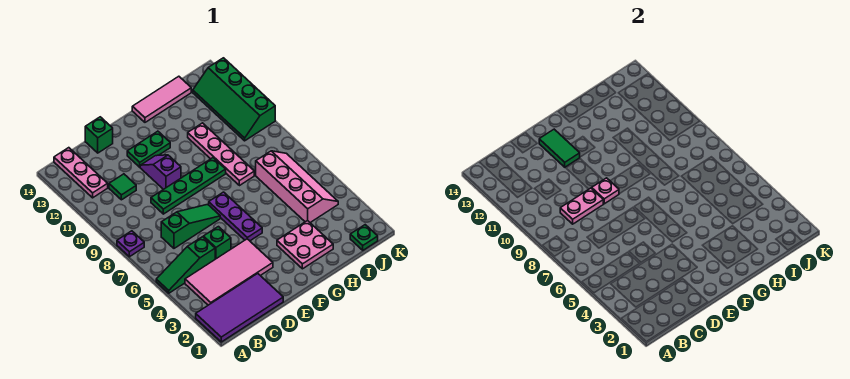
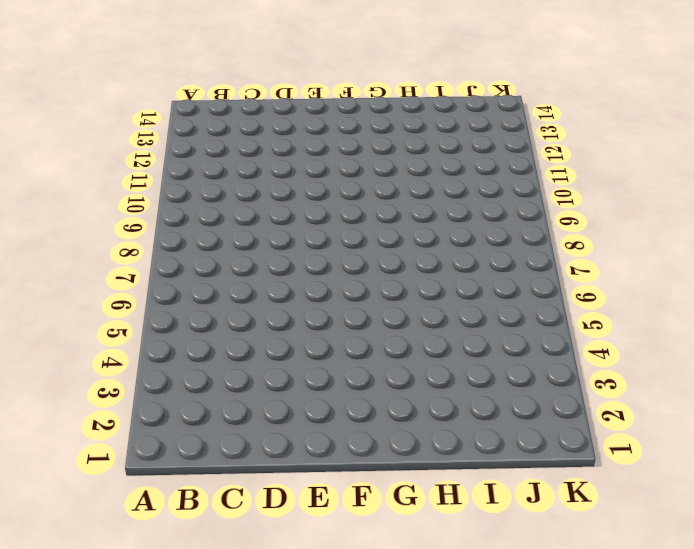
none -> purple 2x4 tile [196,273,283,342]
none -> green 1x3 slope [156,237,215,293]
none -> purple 1x1 plate [117,231,144,257]

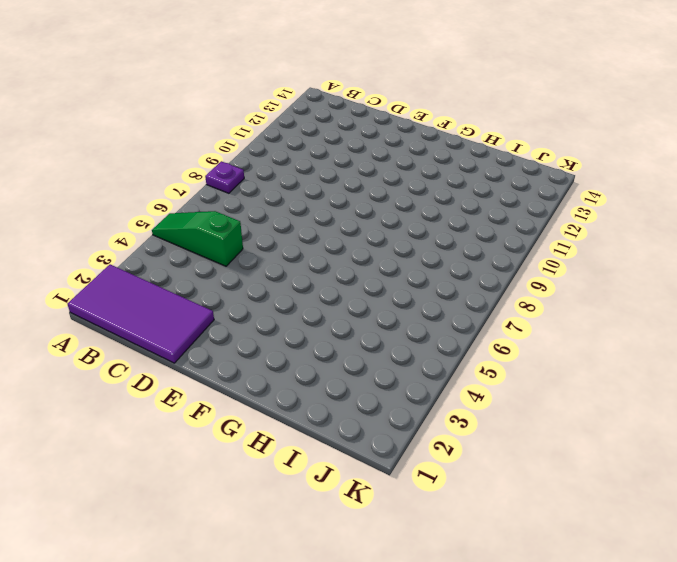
none -> pink 2x4 tile [185,239,273,305]
none -> pink 1x3 plate [54,148,108,198]
none -> green 1x3 slope [161,204,220,248]

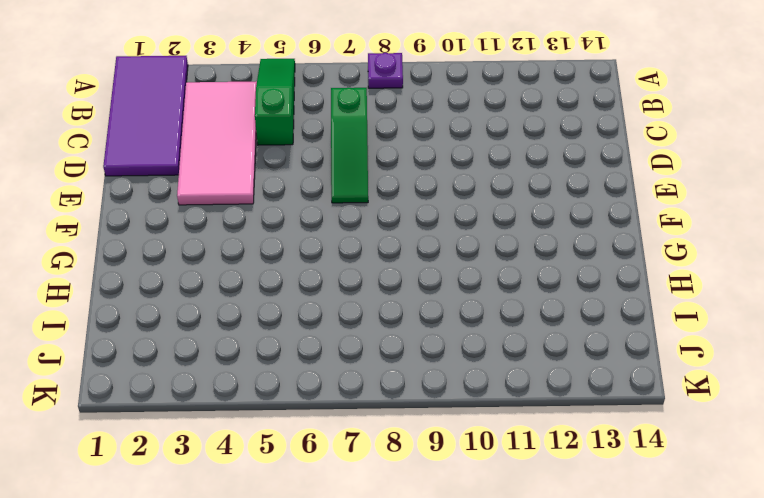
none -> pink 1x3 plate [54,148,108,198]
none -> green 1x1 tile [109,174,136,200]
none -> green 1x1 brick [203,227,231,259]

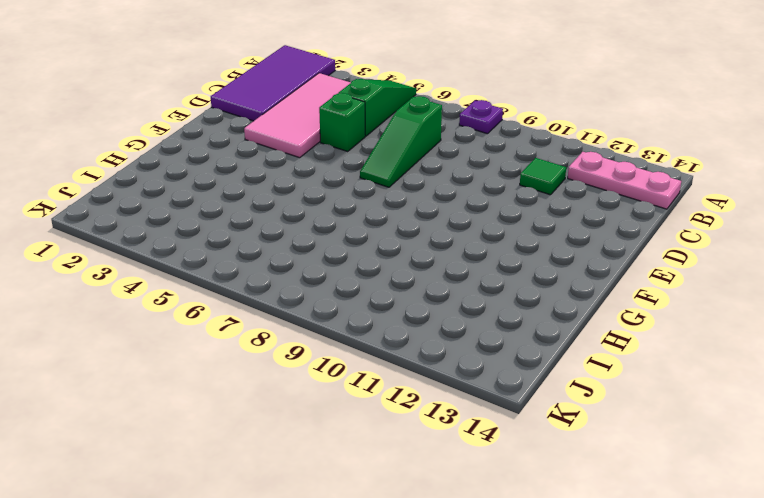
none -> green 1x4 plate [151,158,226,214]
none -> green 1x1 brick [85,117,113,153]
none -> purple 1x2 slope [140,155,181,190]

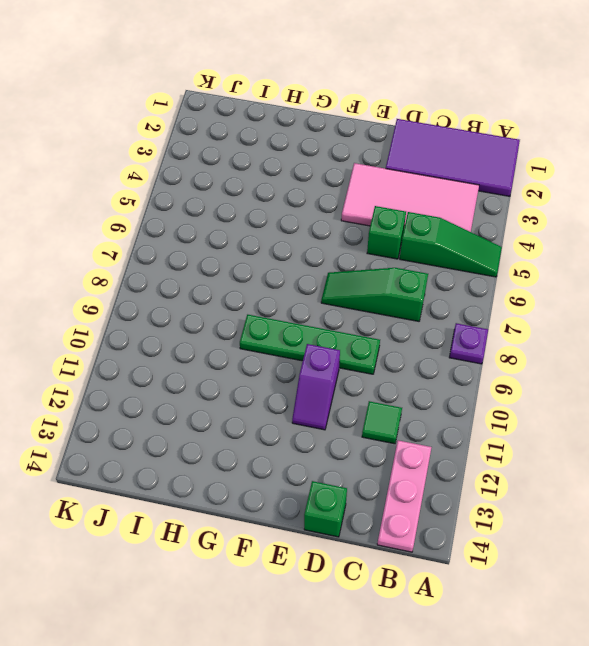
none -> green 1x2 plate [127,131,170,167]
none -> purple 1x3 plate [209,192,262,241]
none -> pink 2x2 plate [277,220,333,269]

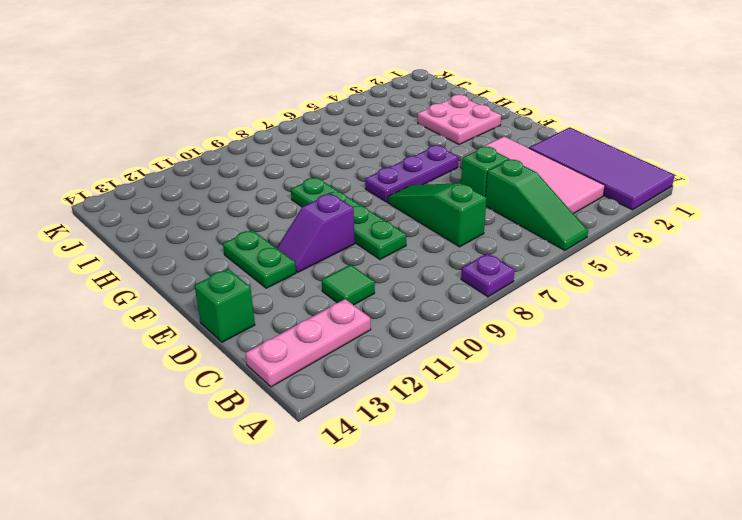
none -> pink 1x3 tile [132,76,191,122]
none -> pink 1x4 plate [188,123,254,186]
none -> pink 2x4 slope [256,151,338,223]

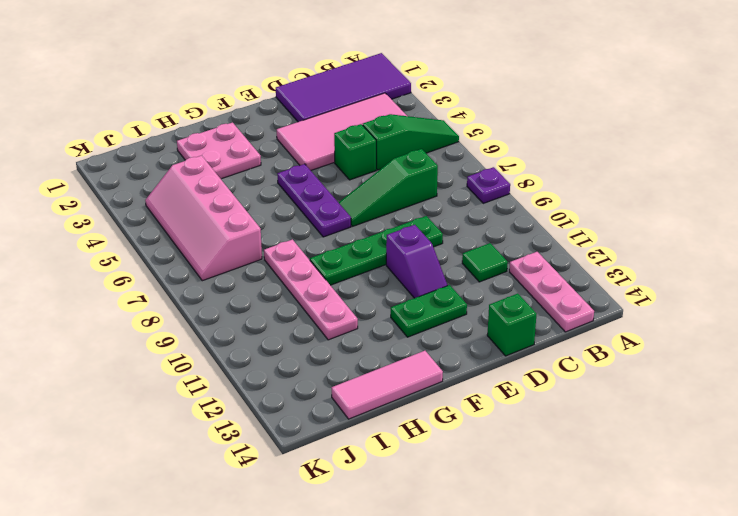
none -> green 1x1 plate [350,225,378,250]
none -> green 2x4 slope [193,58,275,141]
none -> pink 1x2 plate [560,188,603,224]

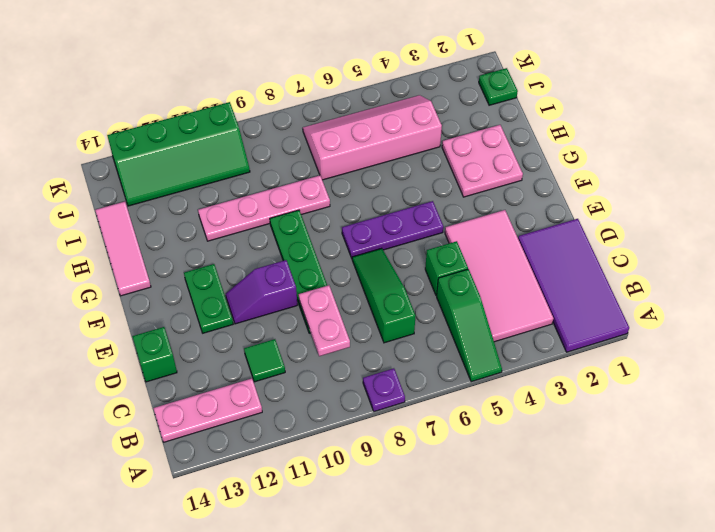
none -> pink 1x1 plate [592,178,619,204]
none -> green 1x2 tile [539,129,580,167]

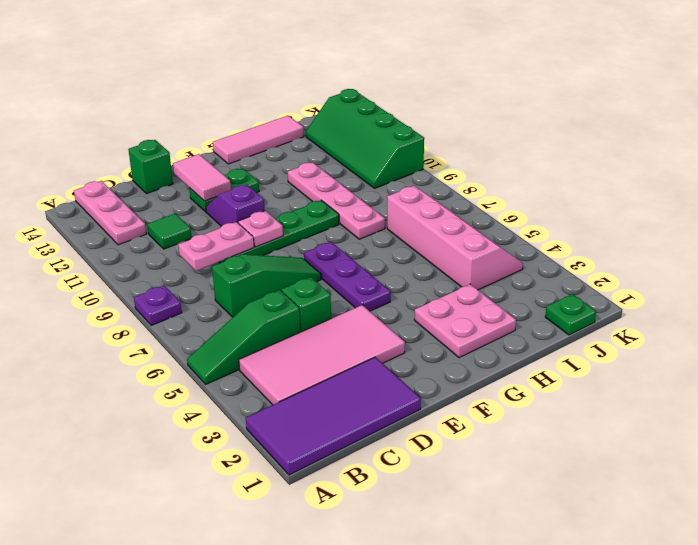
pink 1x2 tile [173,154,231,201] -> green 1x2 tile [539,129,580,167]

